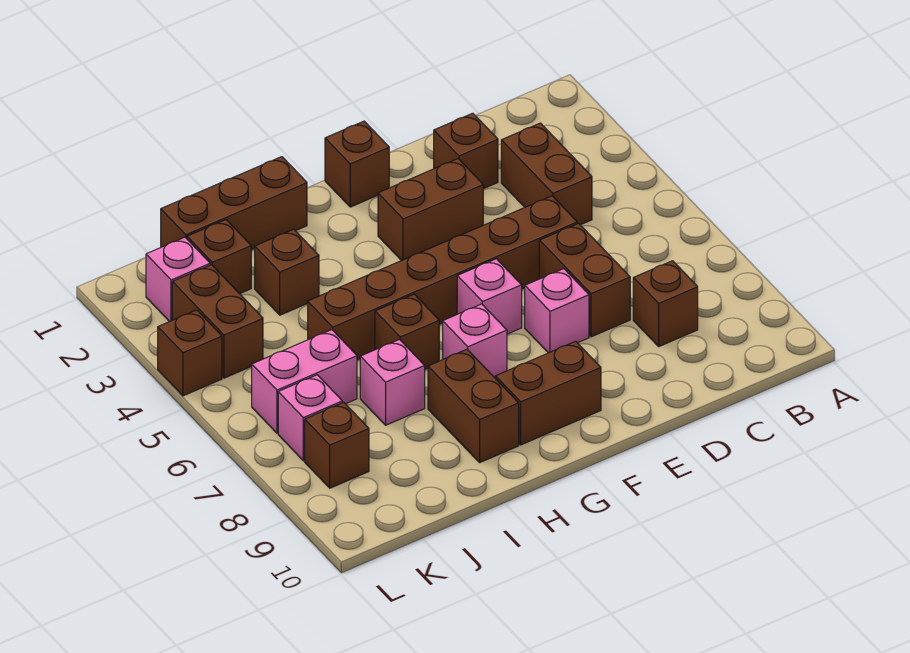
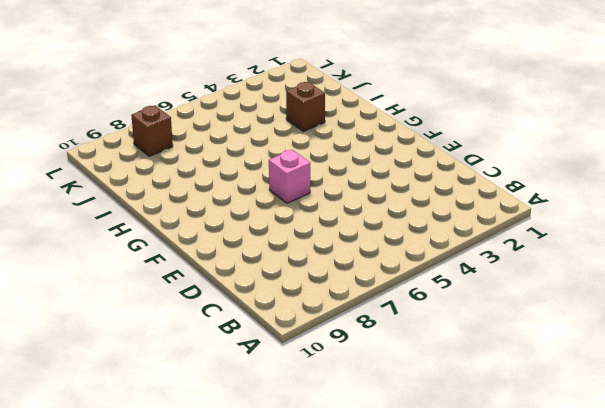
none -> brown 1x2 brick [501,123,592,225]
none -> brown 1x1 brick [633,261,698,346]
none -> brown 1x1 brick [434,113,498,189]

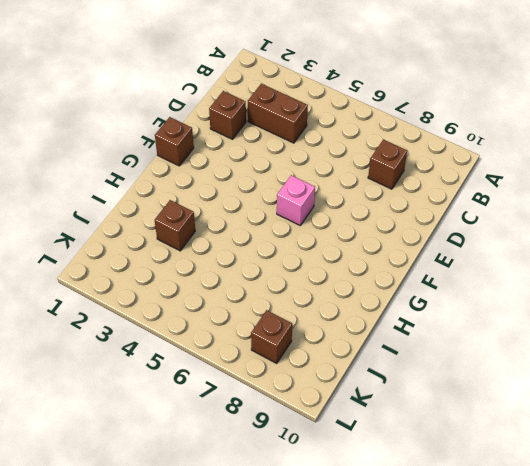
none -> brown 1x6 brick [308,196,577,360]
none -> brown 1x2 brick [539,223,630,337]
none -> brown 1x2 brick [378,159,483,261]

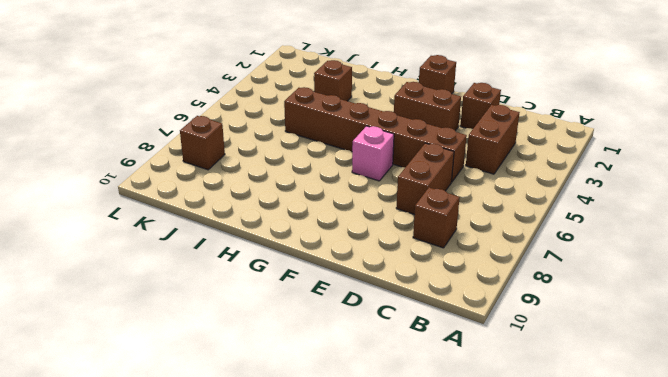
none -> pink 1x1 brick [525,269,589,353]
none -> brown 1x2 brick [495,341,601,445]
none -> pink 1x1 brick [443,304,507,378]

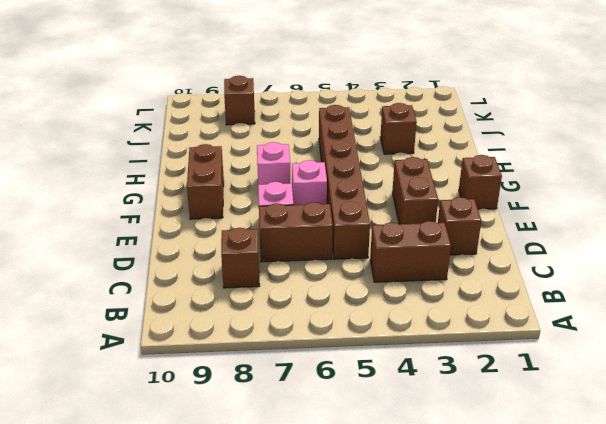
none -> brown 1x3 brick [161,157,307,250]
none -> brown 1x1 brick [375,294,439,369]
none -> brown 1x2 brick [428,349,519,462]

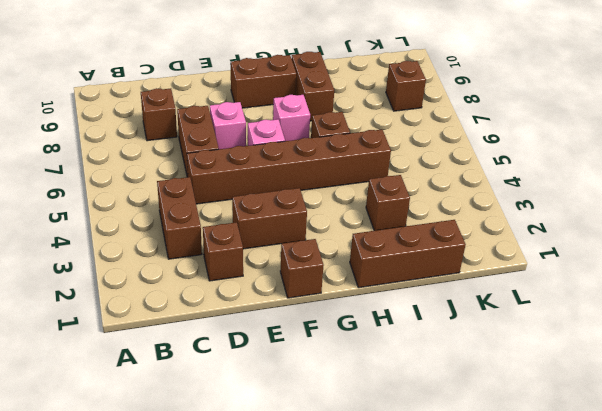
none -> pink 1x1 brick [360,339,425,425]
none -> brown 1x1 brick [187,220,251,294]
none -> pink 1x2 brick [252,330,357,433]

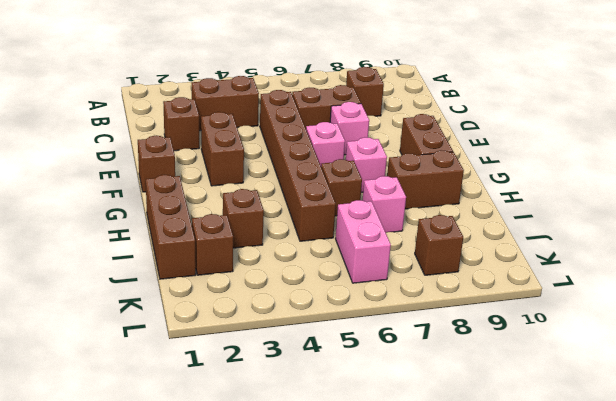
none -> pink 1x1 brick [146,237,210,322]
none -> brown 1x2 brick [172,265,263,378]
none -> pink 1x1 brick [278,375,342,461]

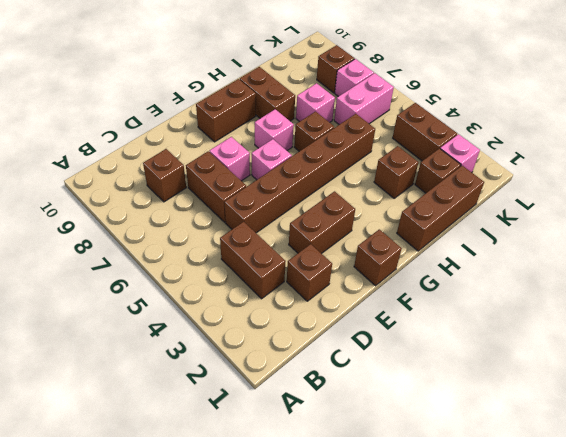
none -> brown 1x1 brick [158,310,222,396]

